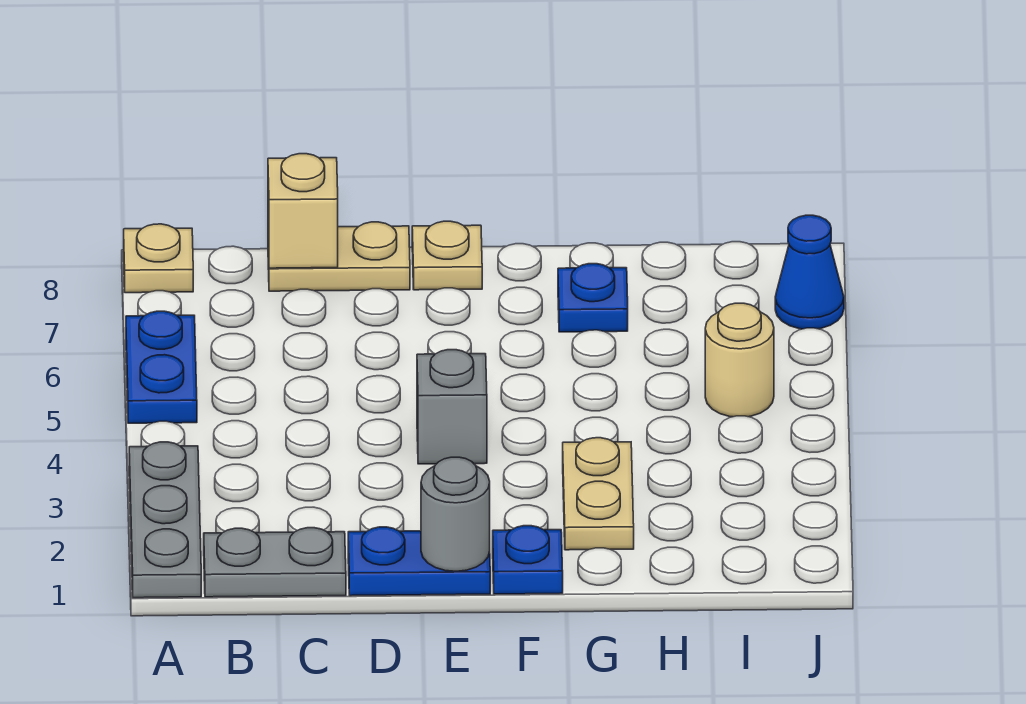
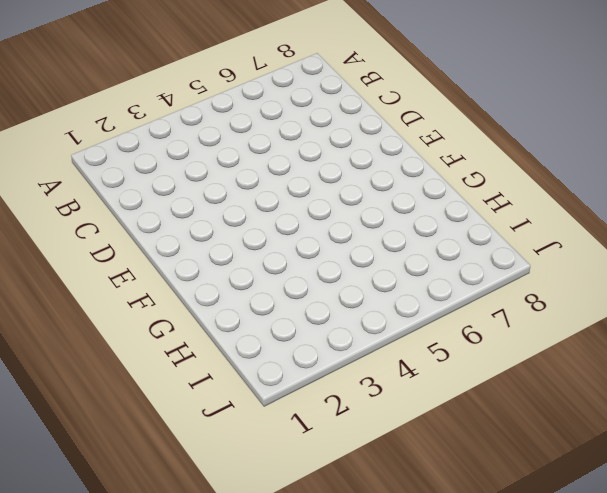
none -> grey 1x3 plate [129,442,201,598]
none -> blue 1x2 plate [126,311,197,423]
none -> tan 1x1 plate [124,224,193,293]

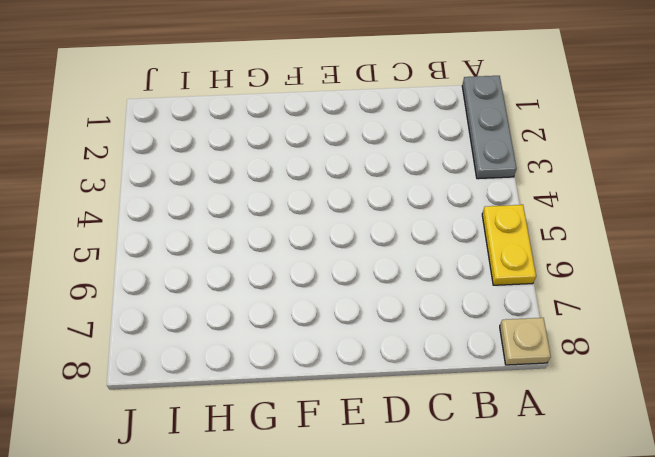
yellow 1x2 plate [482,205,536,285] -> blue 1x2 plate [126,311,197,423]
none -> grey 1x2 plate [204,528,346,597]
none -> tan 1x2 plate [268,222,410,291]
none -> blue 1x2 plate [348,527,490,596]

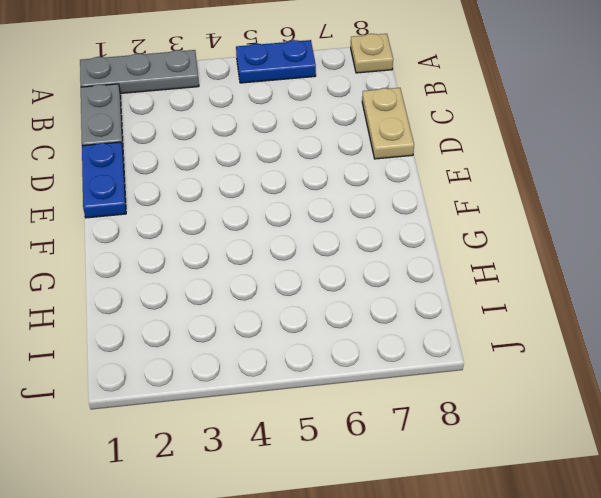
none -> grey 1x1 brick [417,350,487,464]
none -> tan 1x1 plate [412,221,482,290]
none -> blue 1x1 plate [493,526,563,594]

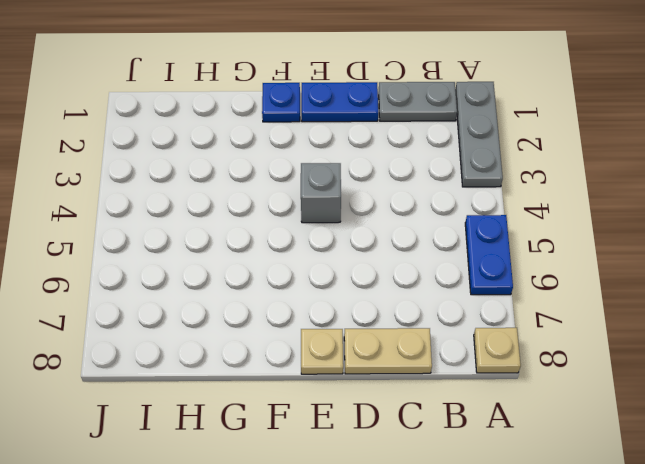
none -> tan 1x2 plate [563,438,634,550]
none -> blue 1x1 plate [558,264,628,332]
none -> tan 1x1 round brick [705,303,774,417]

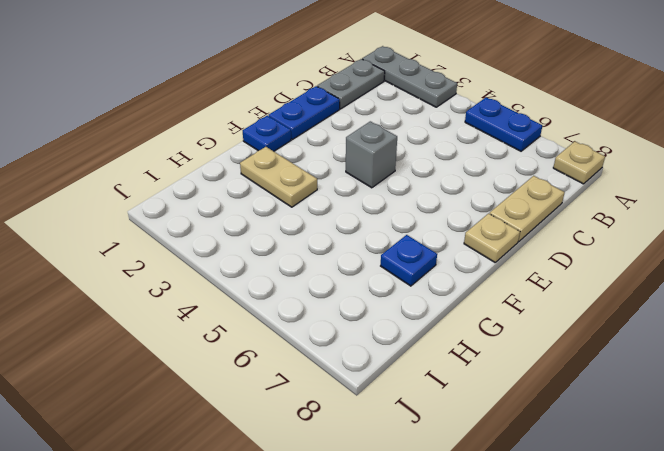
none -> tan 1x1 round brick [705,303,774,417]
none -> blue 1x1 cone [775,215,844,329]
none -> tan 1x1 brick [268,154,338,268]

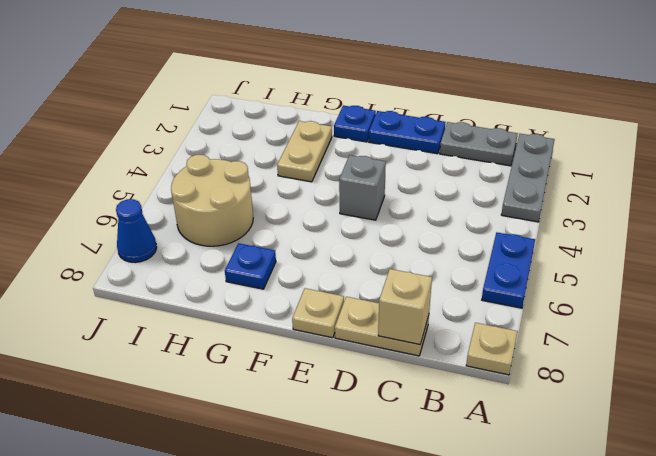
tan 2x2 round brick [171,155,253,246] -> tan 1x1 round brick [705,303,774,417]
none -> grey 1x1 round brick [421,457,490,571]

